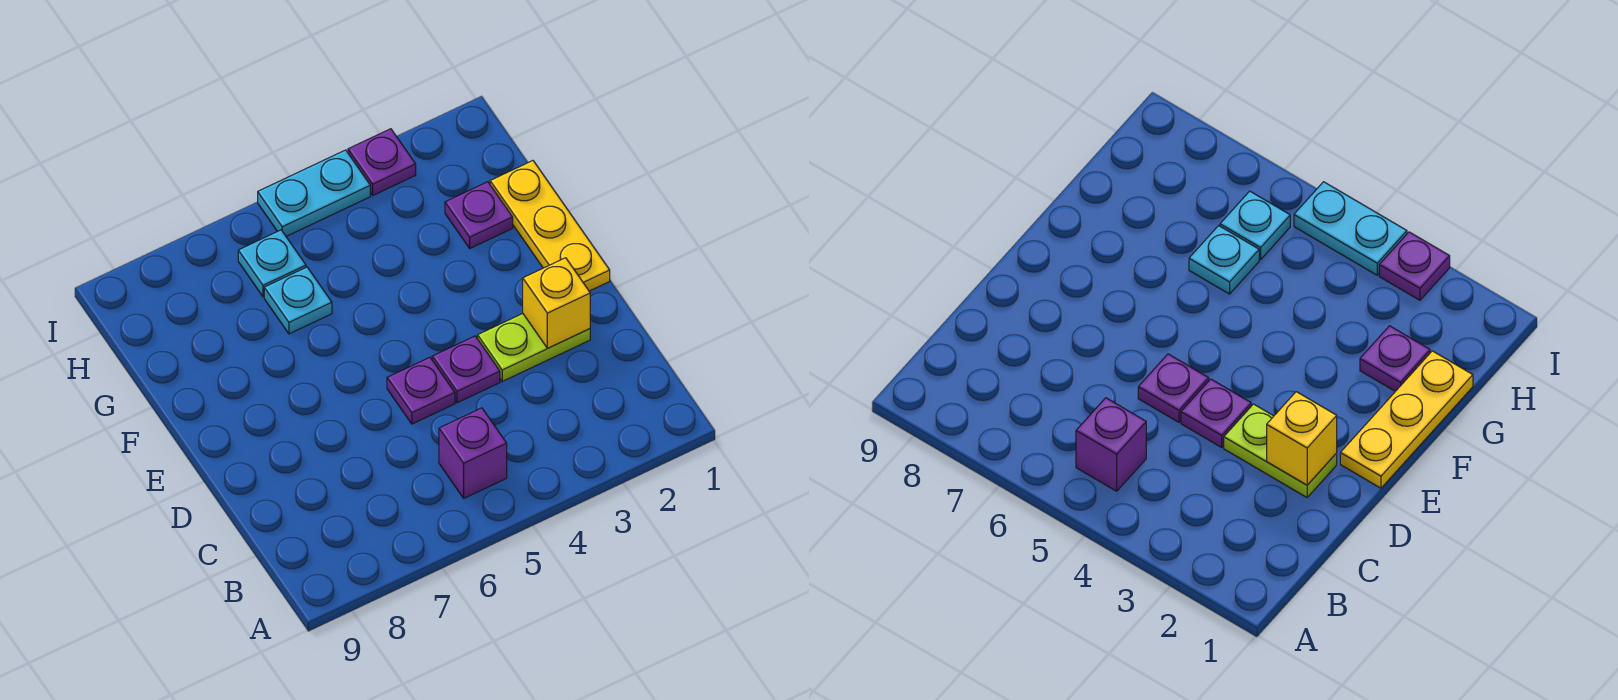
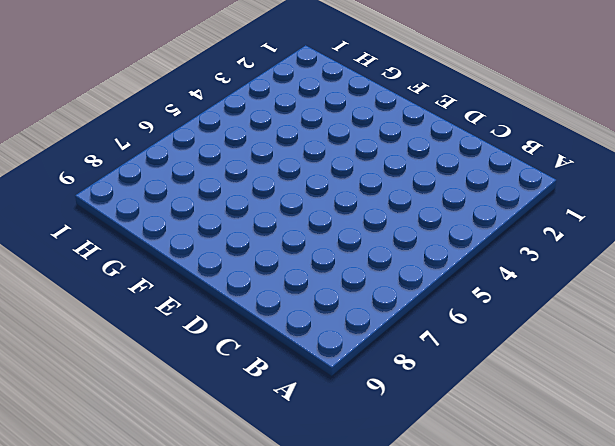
none -> purple 1x1 brick [439,408,507,498]
none -> lime 1x2 plate [478,314,590,381]

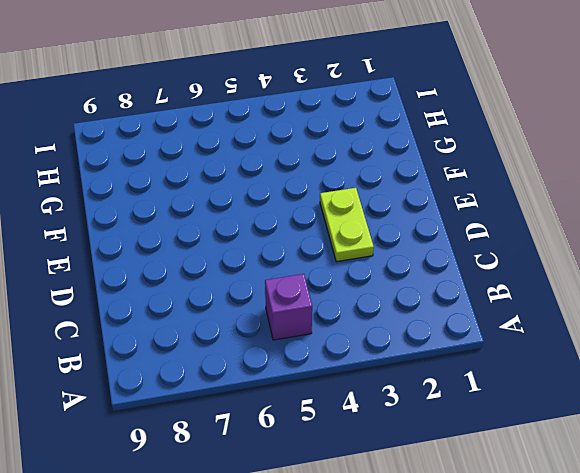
lime 1x2 plate [320,188,374,262] -> lime 1x2 plate turned to [478,314,590,381]
none -> purple 1x1 plate [432,336,500,403]
none -> purple 1x1 plate [387,357,455,424]

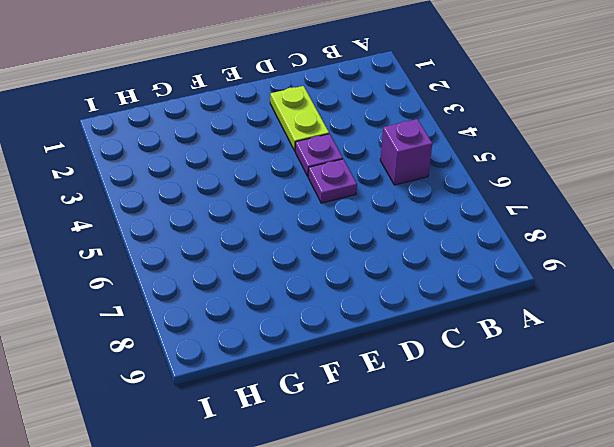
none -> yellow 1x3 plate [490,161,610,291]
none -> purple 1x1 plate [445,182,513,248]

